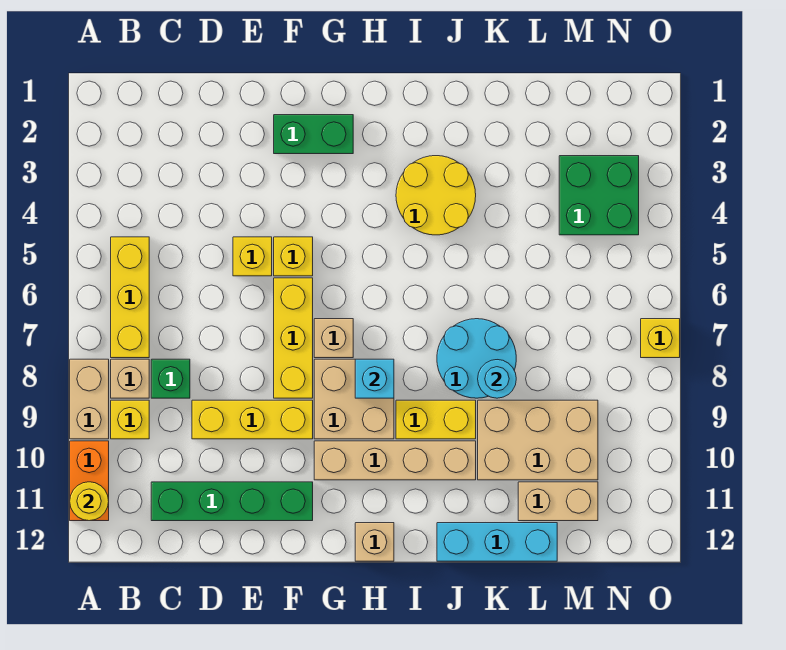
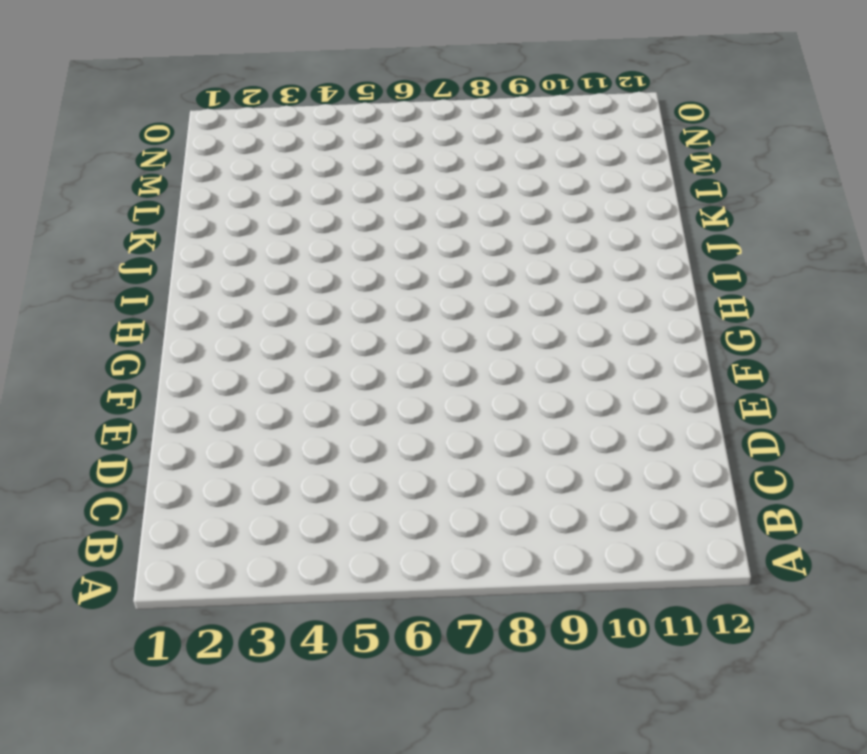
none -> tan 1x2 brick [70,359,109,439]
none -> orange 1x2 brick [70,441,109,521]
none -> yellow 1x3 brick [111,237,149,358]

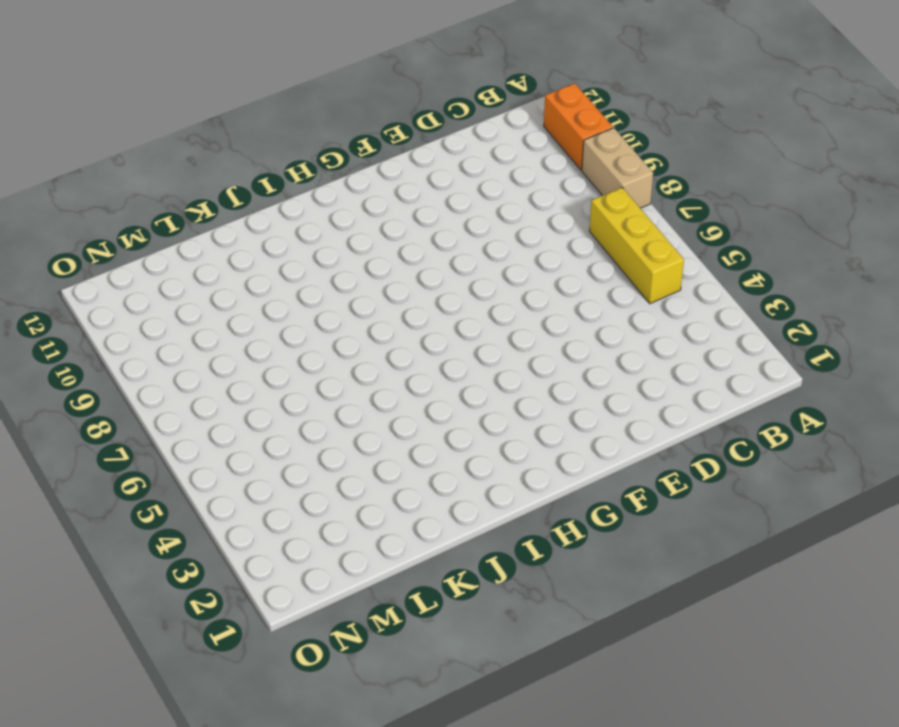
none -> tan 1x1 brick [111,359,149,398]
none -> yellow 1x1 brick [111,400,149,439]
none -> green 1x1 brick [151,359,190,398]

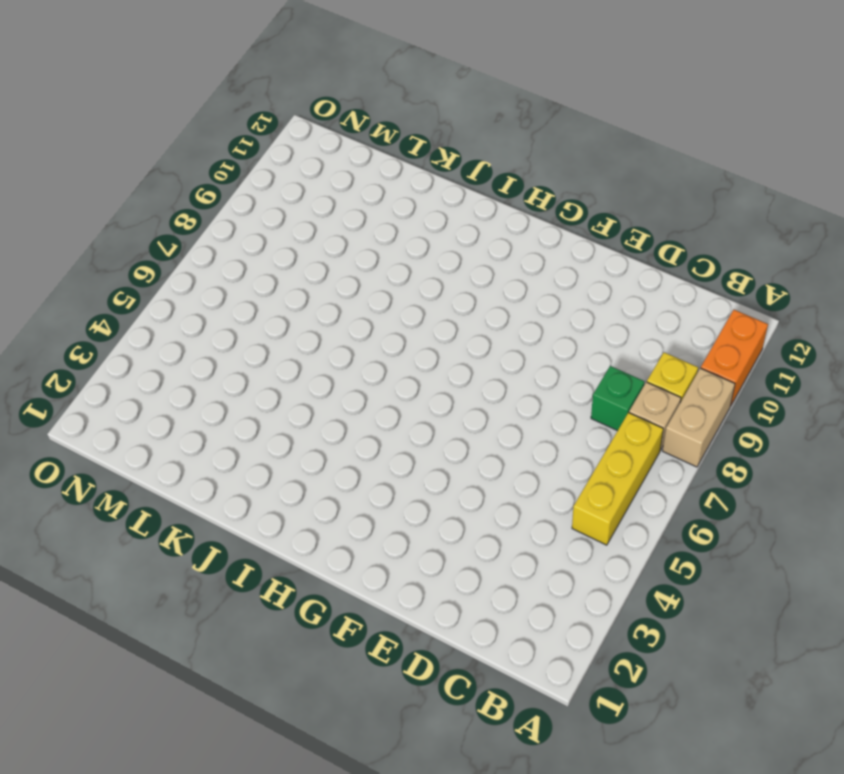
none -> green 1x4 brick [151,482,313,521]
none -> yellow 1x3 brick [192,400,313,439]
none -> yellow 1x1 brick [233,237,272,276]

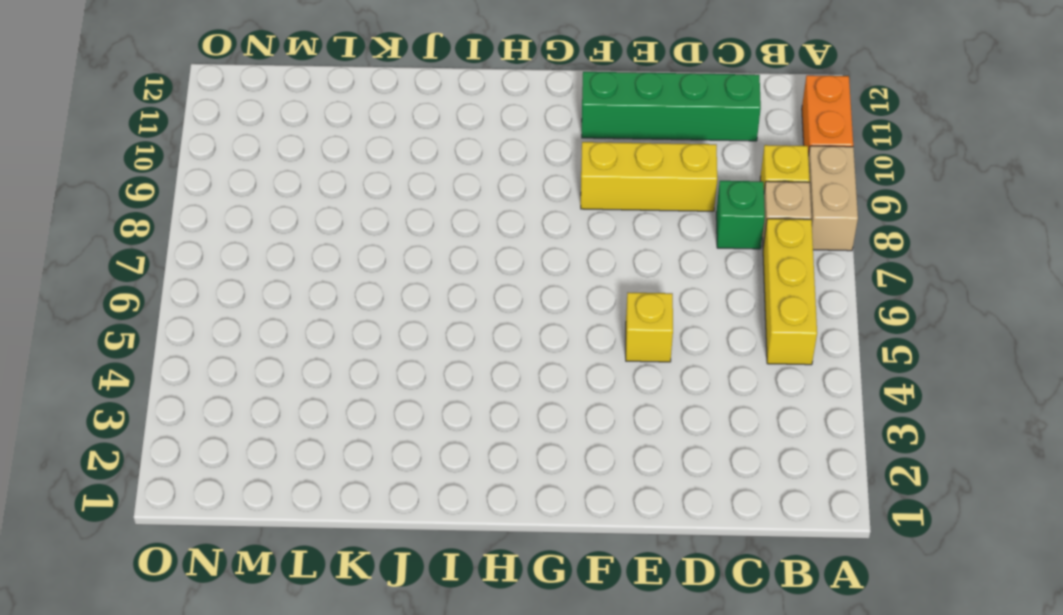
none -> green 1x2 brick [274,115,353,154]
none -> yellow 1x1 brick [274,237,313,276]
none -> yellow 1x3 brick [274,278,313,398]

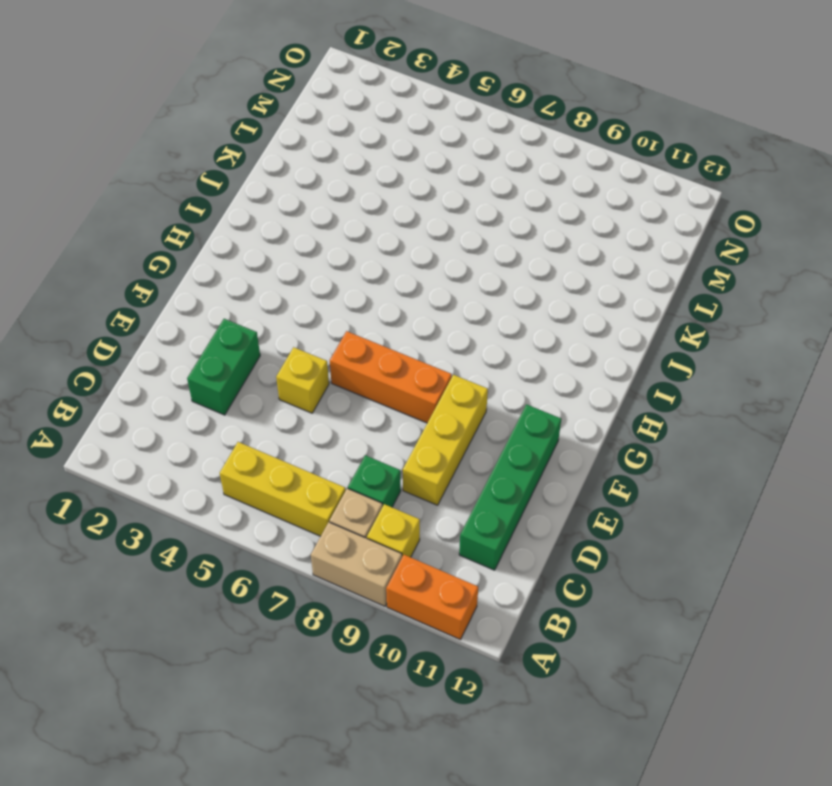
green 1x2 brick [187,319,260,415] -> green 1x2 brick moved to [274,115,353,154]
orange 1x3 brick [330,331,452,423] -> yellow 1x3 brick [274,278,313,398]
none -> yellow 1x1 brick [274,237,313,276]
none -> tan 1x1 brick [314,319,353,358]
none -> tan 2x2 brick [314,359,394,439]

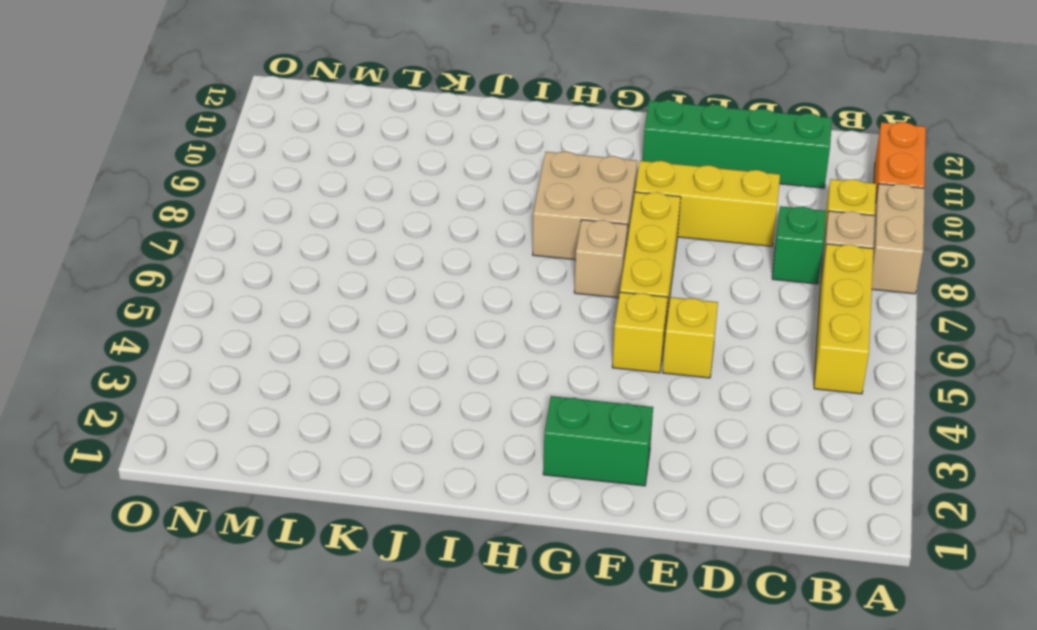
none -> tan 1x4 brick [314,441,476,480]
none -> tan 1x1 brick [355,523,394,561]
none -> yellow 2x2 round brick [396,156,476,235]

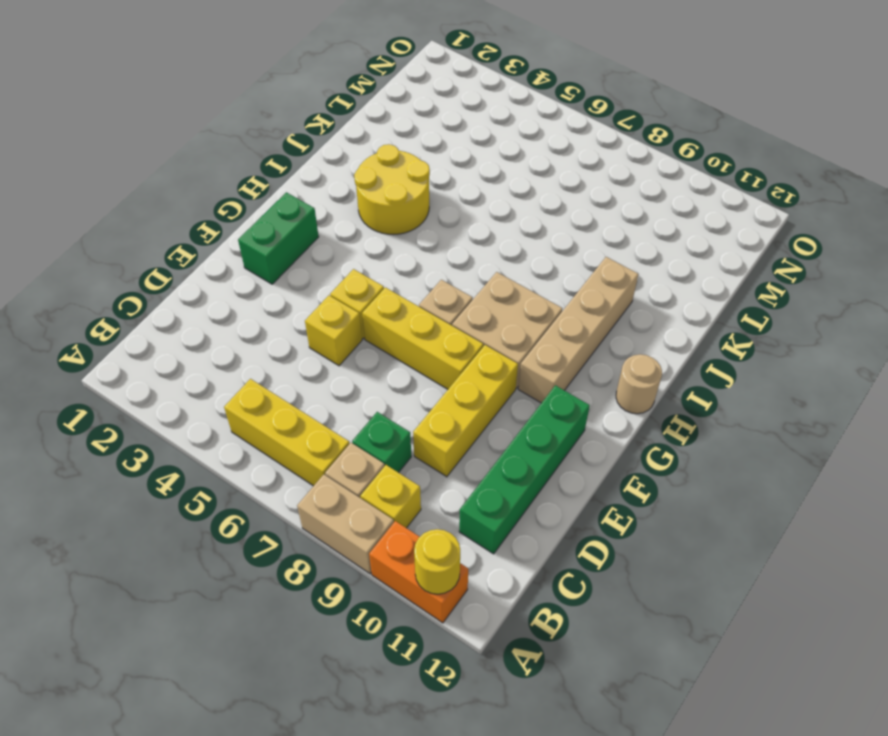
tan 1x1 round brick [616,354,662,414] -> tan 1x1 brick [355,523,394,561]
none -> yellow 1x2 brick [396,400,476,439]
none -> cyan 2x2 round brick [437,319,516,398]
none -> cyan 1x3 brick [437,523,557,561]

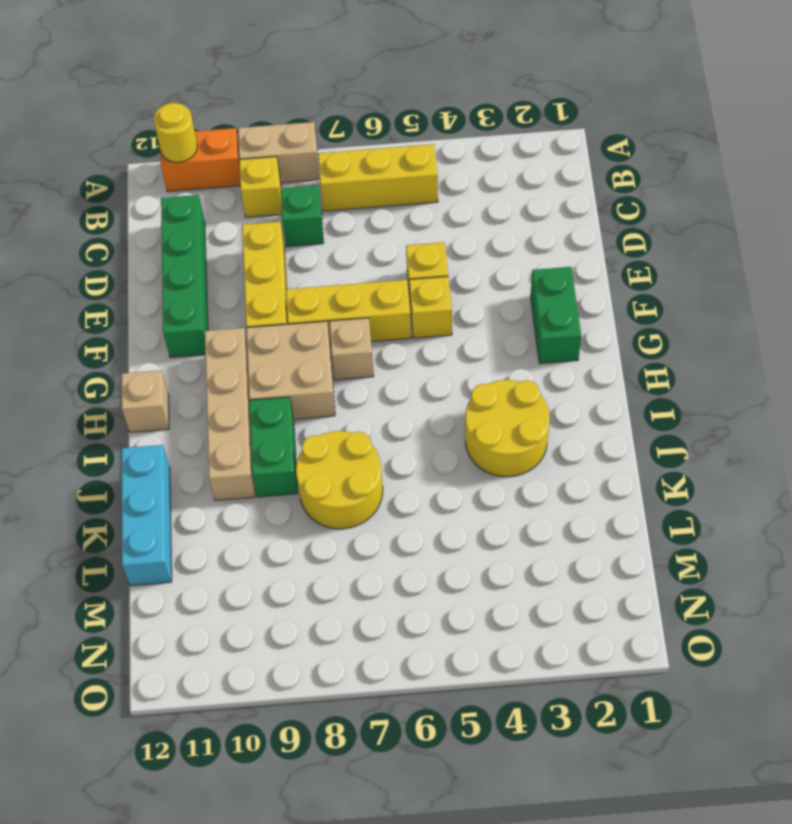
green 1x2 brick [249,397,298,497] -> yellow 1x2 brick [396,400,476,439]
yellow 2x2 round brick [296,431,383,529] -> cyan 2x2 round brick [437,319,516,398]
none -> tan 1x1 brick [111,359,149,398]
none -> tan 2x3 brick [478,400,598,480]
none -> tan 1x2 brick [518,482,598,521]

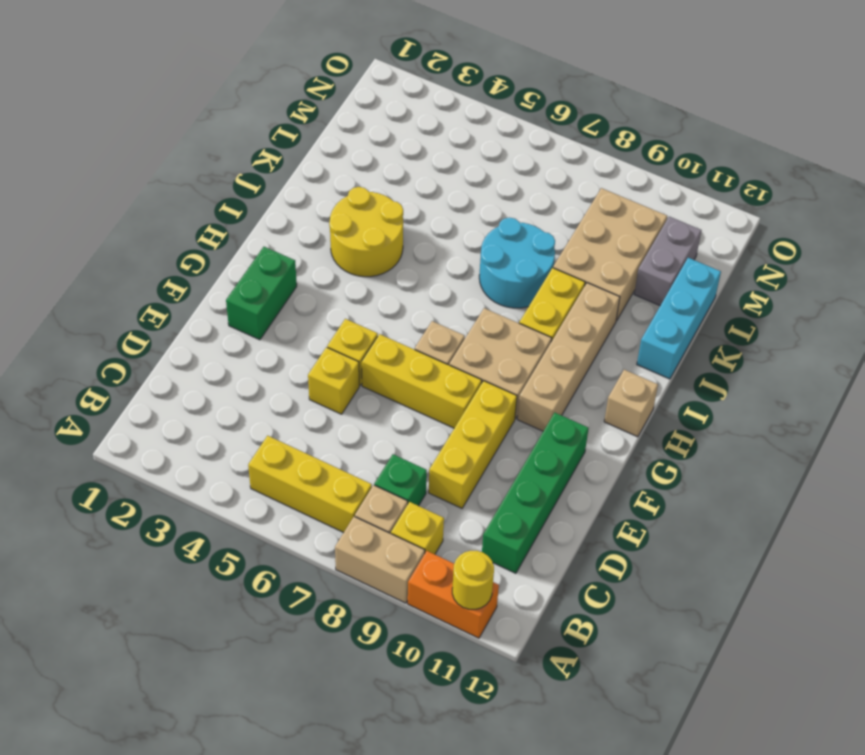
grey 1x2 brick [634,217,701,306] -> tan 1x2 brick [518,482,598,521]
none -> green 2x2 brick [559,156,639,235]
none -> yellow 1x1 brick [641,319,680,358]
none -> cyan 1x1 brick [355,359,394,398]

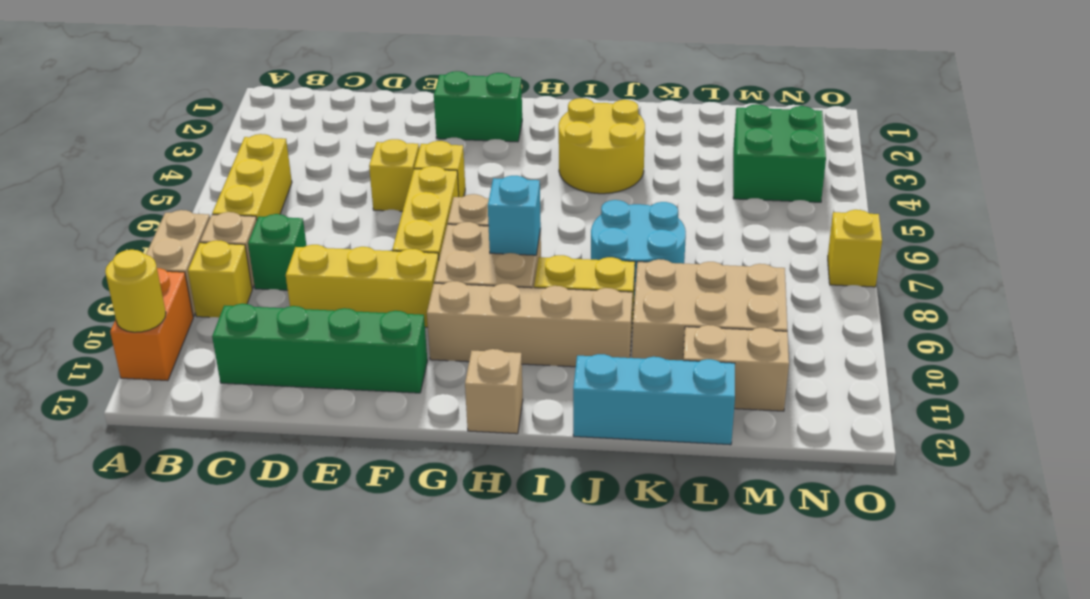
none -> cyan 1x1 round brick [478,360,516,398]

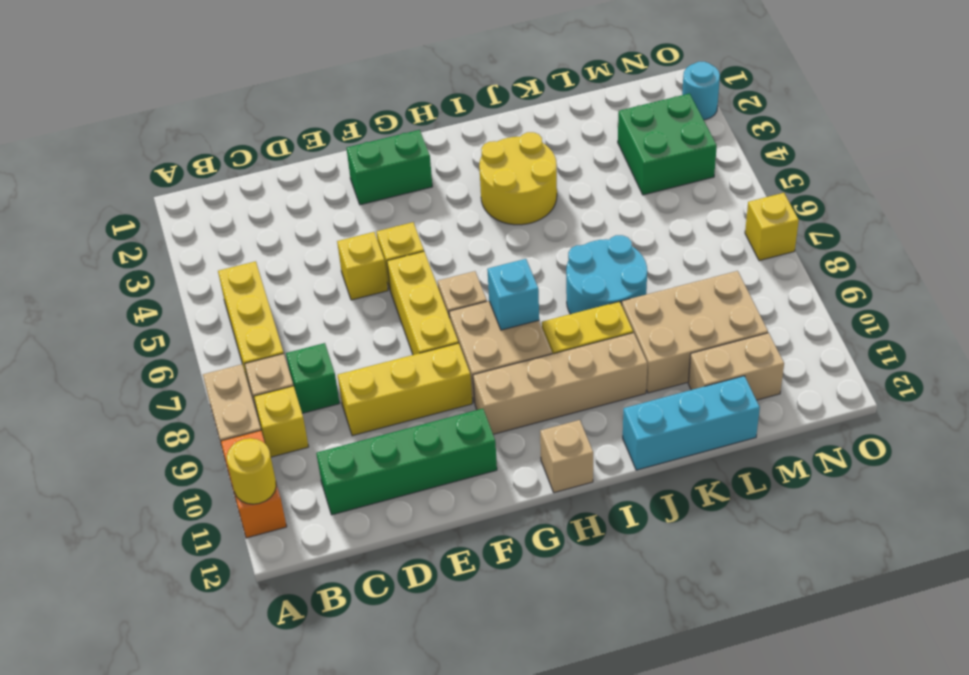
cyan 1x1 round brick [682,62,720,120] -> cyan 1x1 round brick moved to [478,360,516,398]

